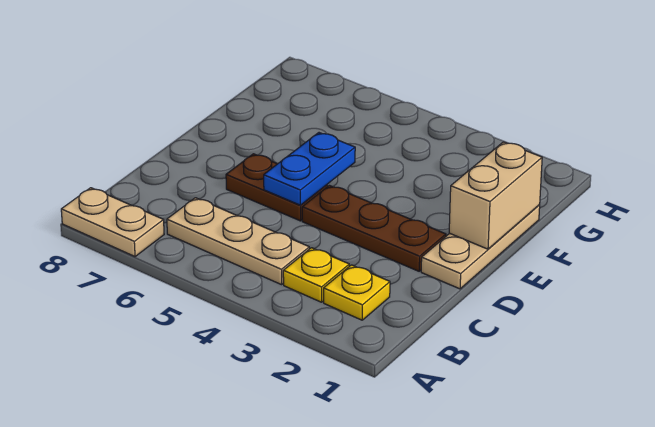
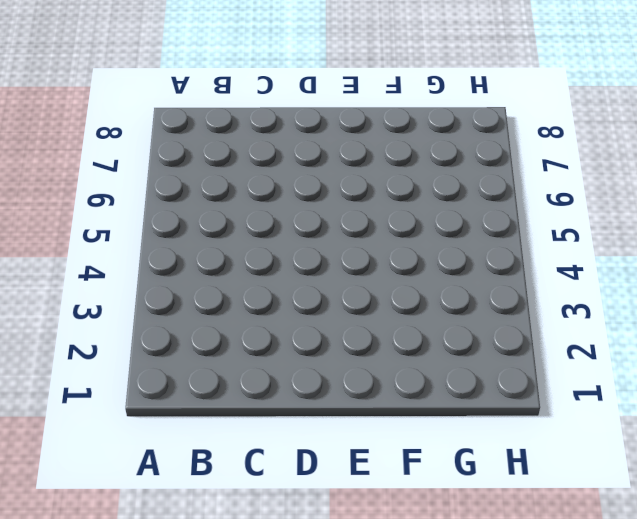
none -> tan 1x2 plate [61,188,164,257]
none -> yellow 1x1 plate [324,265,390,320]

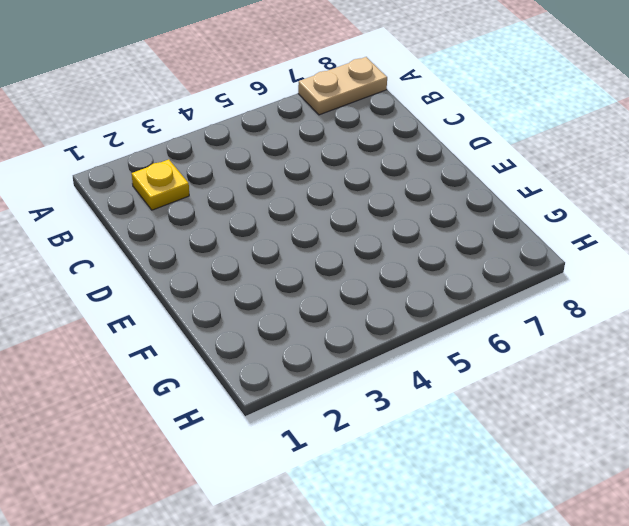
none -> yellow 1x1 plate [283,248,349,302]
none -> tan 1x3 plate [167,198,309,285]

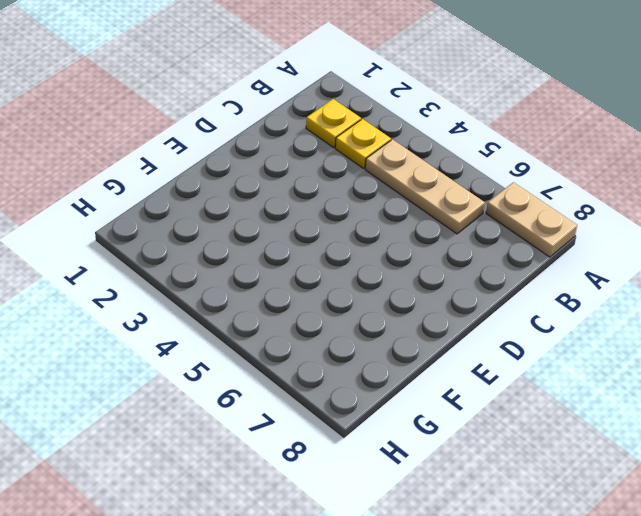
none -> tan 1x3 plate [421,205,540,289]
none -> brown 1x3 plate [302,185,446,271]

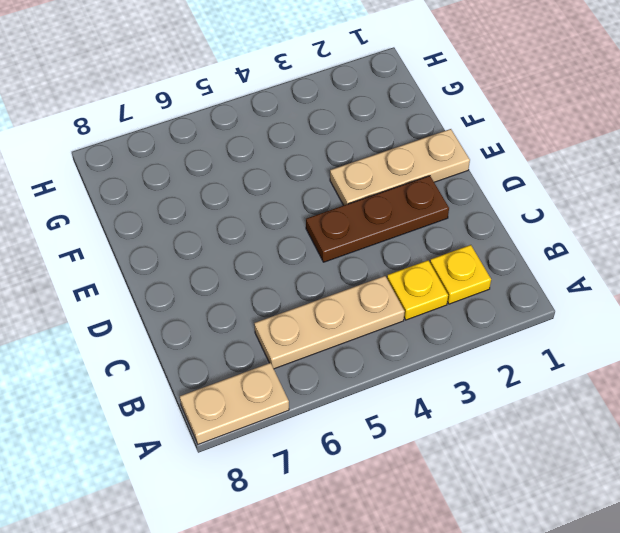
tan 1x3 plate [330,129,470,205] -> tan 1x3 plate turned to [421,205,540,289]
none -> brown 1x2 plate [226,154,327,221]
none -> blue 1x2 plate [264,133,355,205]

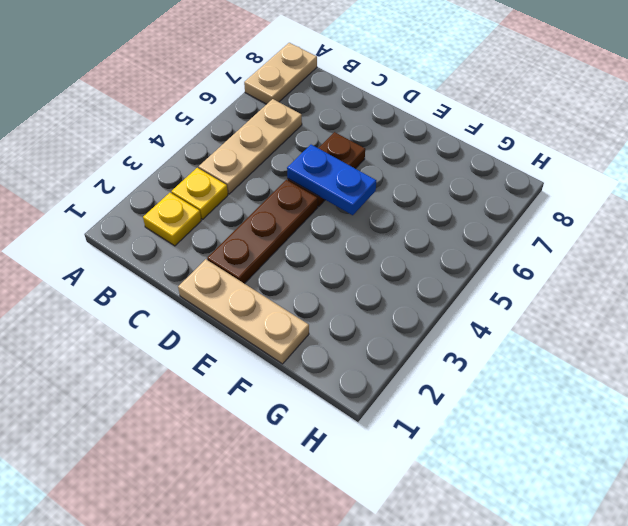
none -> tan 1x2 brick [449,142,542,249]

